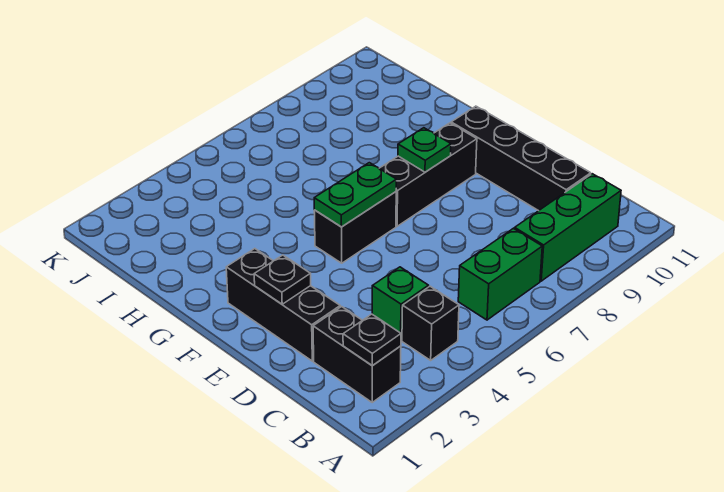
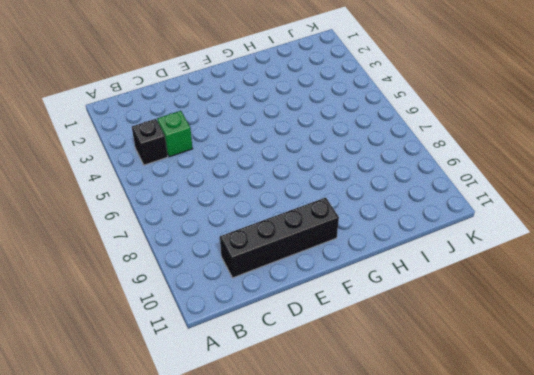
none -> black 1x2 brick [313,307,401,402]
none -> green 1x2 brick [458,228,542,320]
none -> green 1x3 brick [515,174,621,281]

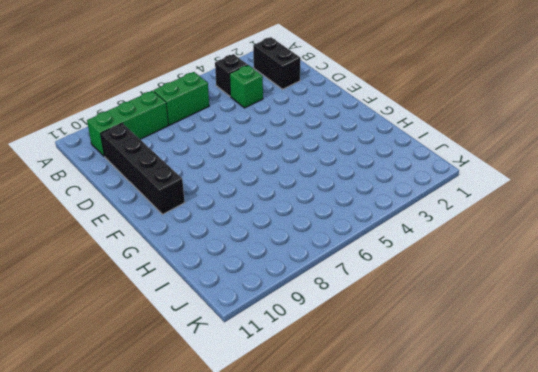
none -> black 1x3 brick [226,249,340,361]
none -> black 1x2 brick [314,192,396,263]
none -> black 1x3 brick [379,123,477,226]

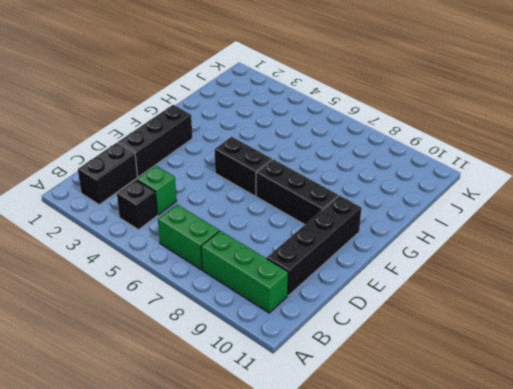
none -> black 1x1 plate [343,314,401,366]
none -> black 1x1 plate [254,255,311,304]
none -> green 1x2 plate [314,163,396,227]

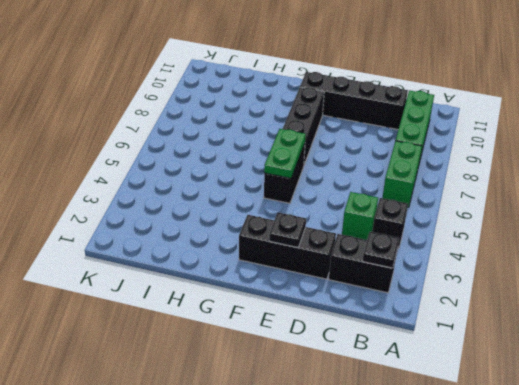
none -> green 1x1 plate [398,128,451,172]

